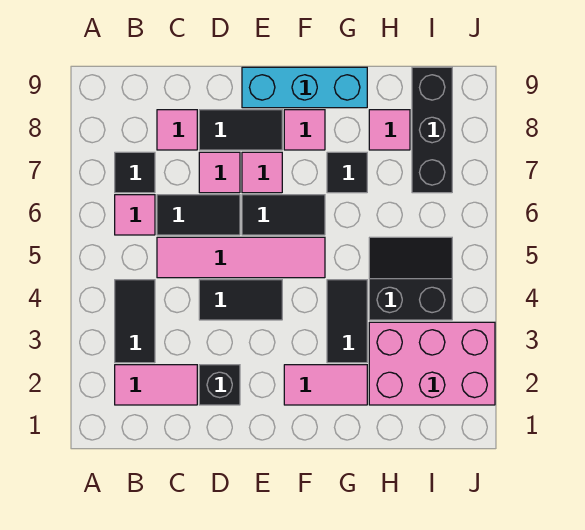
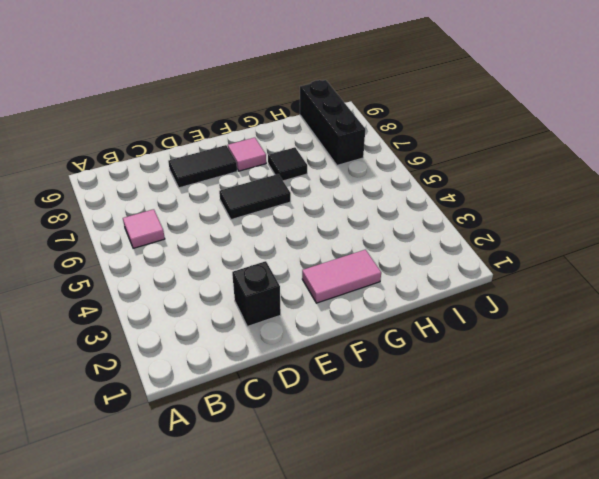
none -> pink 1x2 tile [115,365,197,405]
none -> black 1x2 tile [115,280,155,363]
none -> black 1x1 tile [115,152,155,193]

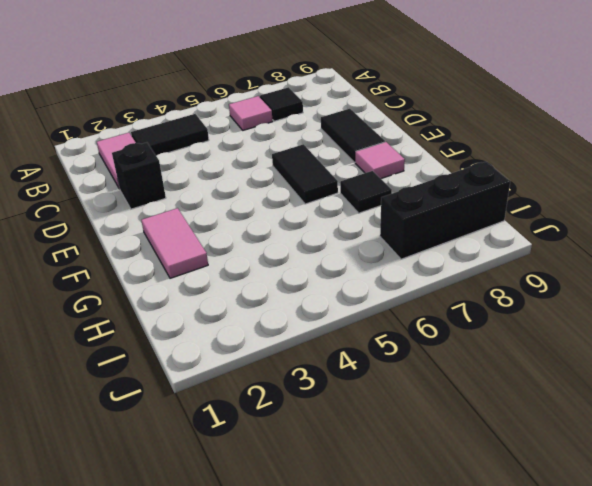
none -> pink 1x4 tile [157,237,325,278]
none -> black 1x2 tile [157,195,240,235]
none -> pink 1x1 tile [157,110,197,150]

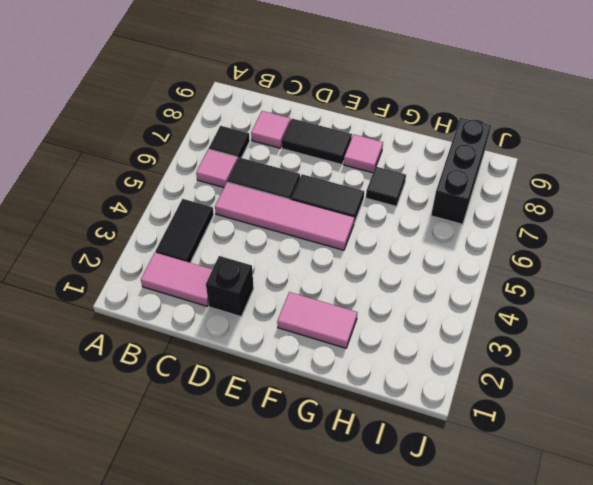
none -> black 1x2 tile [199,280,282,320]
none -> pink 1x1 tile [199,152,240,193]
none -> pink 1x1 tile [242,152,282,193]

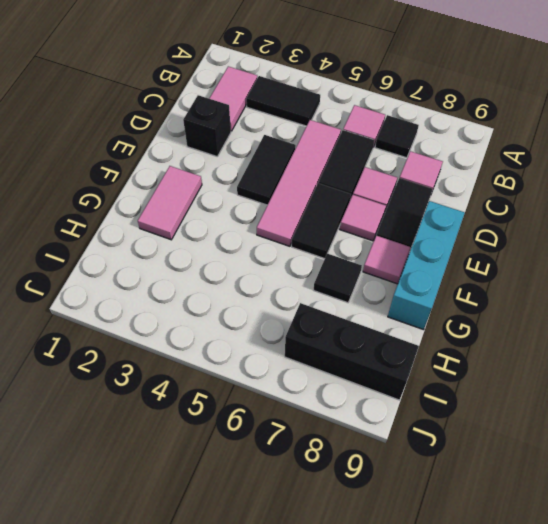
none -> black 1x2 tile [327,280,367,363]
none -> pink 2x3 brick [369,322,495,405]
none -> black 2x2 slope [369,237,452,320]

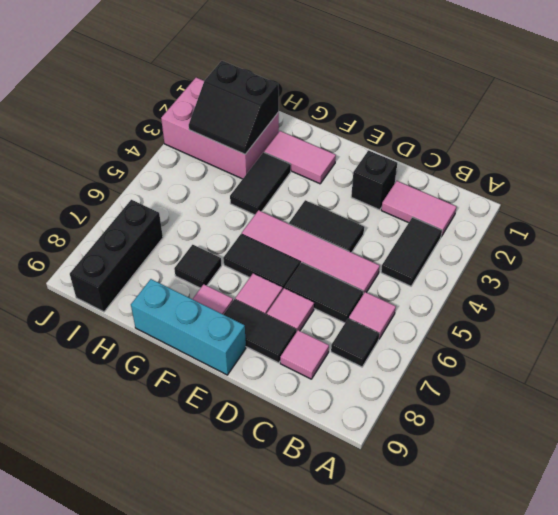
black 2x2 slope [189,61,279,154] -> black 2x2 slope moved to [369,237,452,320]
none -> pink 1x1 tile [369,110,410,150]

